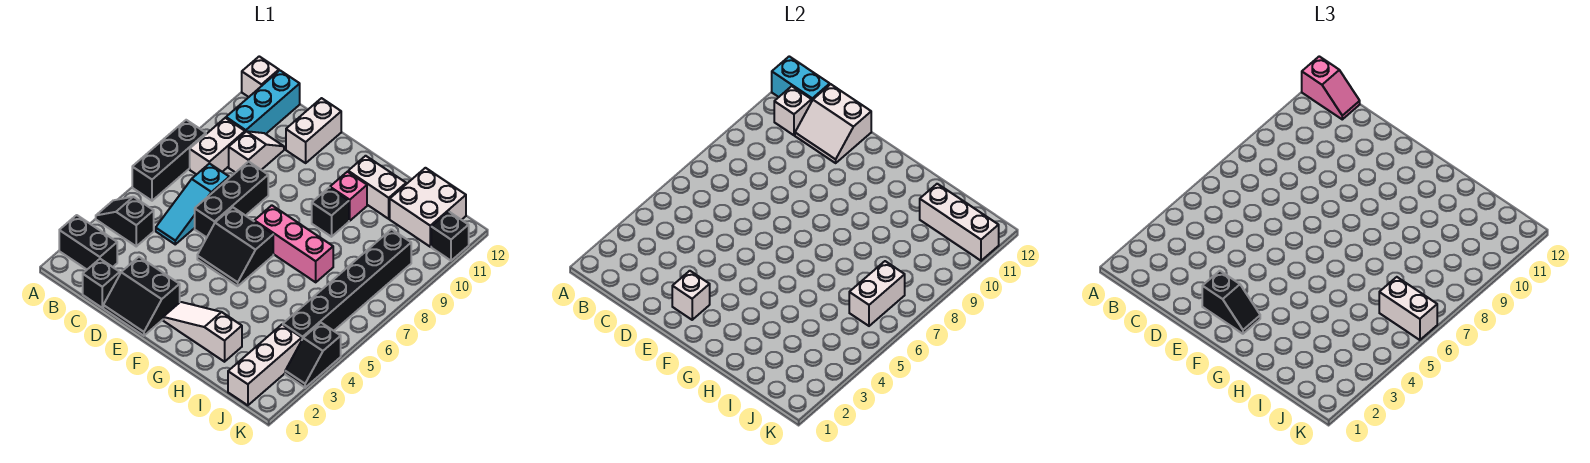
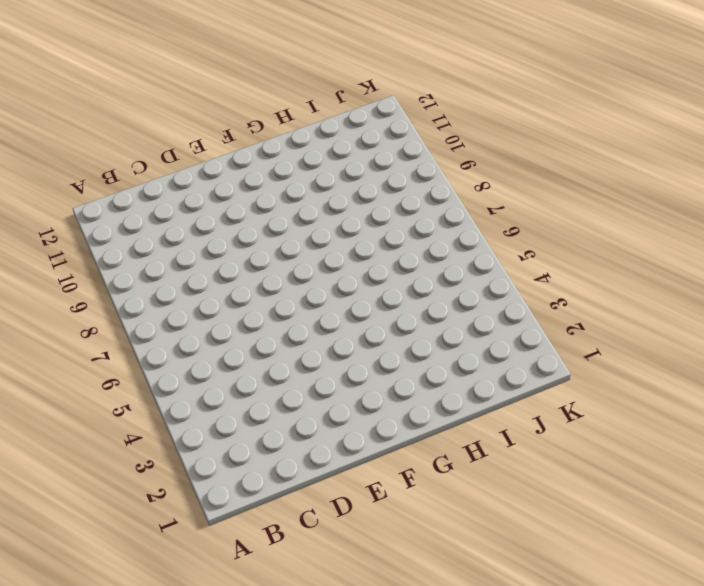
none -> black 1x2 brick [59,215,117,269]
none -> black 1x2 slope [96,197,154,246]
none -> black 1x3 brick [132,120,206,201]
none -> white 1x1 brick [242,56,279,97]

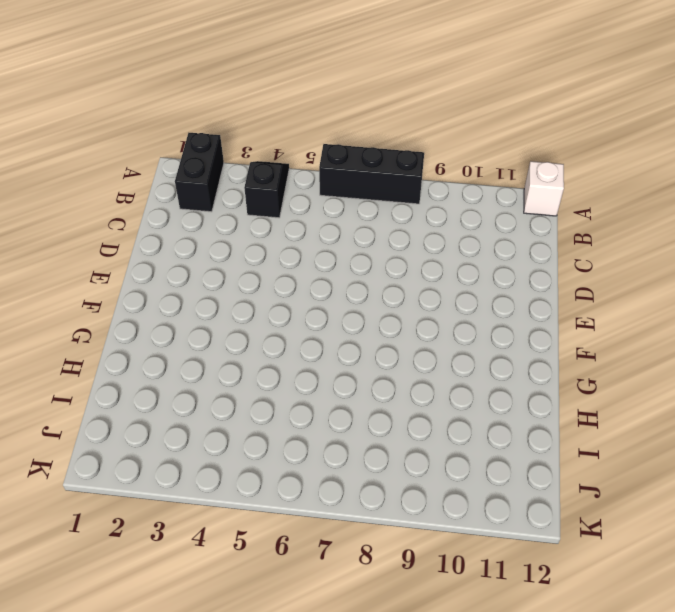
none -> white 1x2 brick [190,118,245,175]
none -> cyan 1x3 brick [226,71,300,134]
none -> black 1x1 brick [83,259,120,308]
none -> cyan 1x3 slope [156,163,229,244]

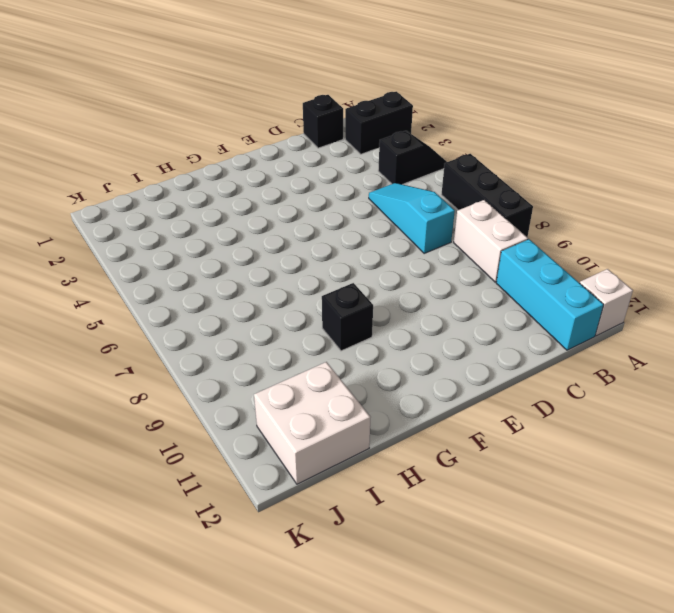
none -> white 1x2 slope [229,131,284,173]
none -> black 2x2 slope [103,257,180,336]
none -> black 1x3 brick [195,161,268,237]
none -> white 1x2 brick [286,98,341,163]

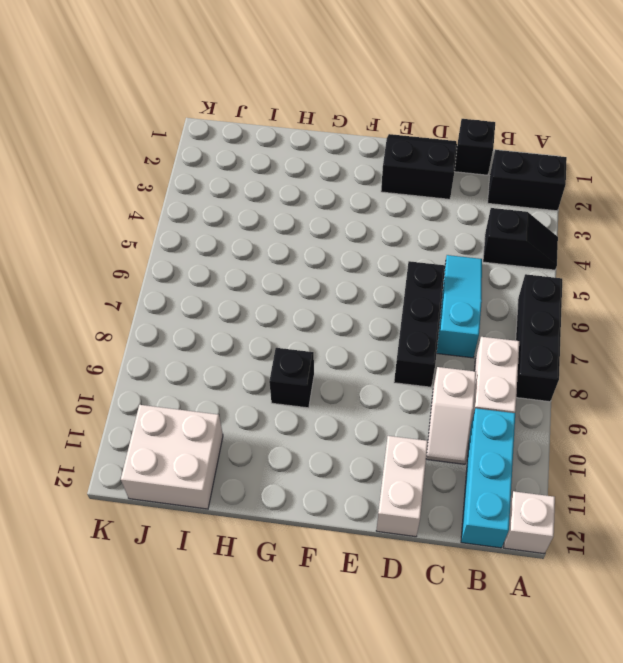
none -> black 2x2 slope [197,207,273,286]
none -> white 1x3 slope [163,302,242,362]
none -> pink 1x3 brick [254,205,333,282]
none -> pink 1x1 brick [330,172,367,221]

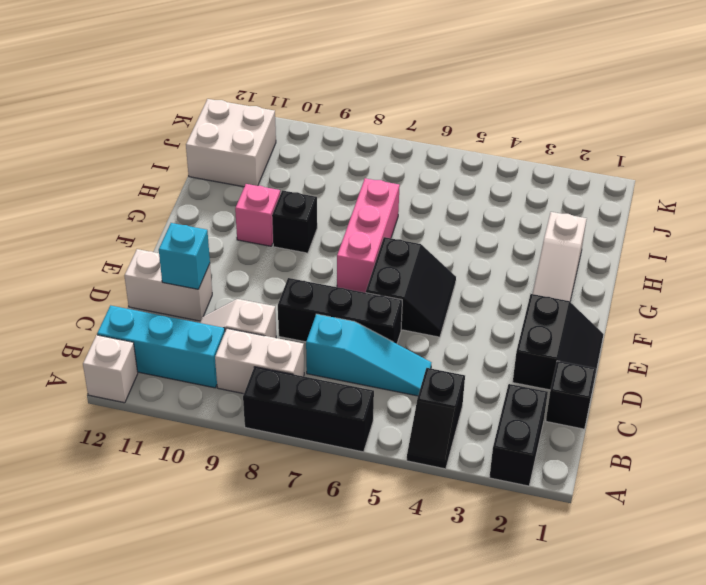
cyan 1x1 brick [159,223,210,289] -> white 2x2 slope [795,84,871,163]
none -> white 1x2 brick [348,156,406,219]
none -> white 1x3 brick [228,325,302,405]
none -> black 1x6 brick [283,229,411,339]
none -> black 1x2 slope [285,323,341,388]

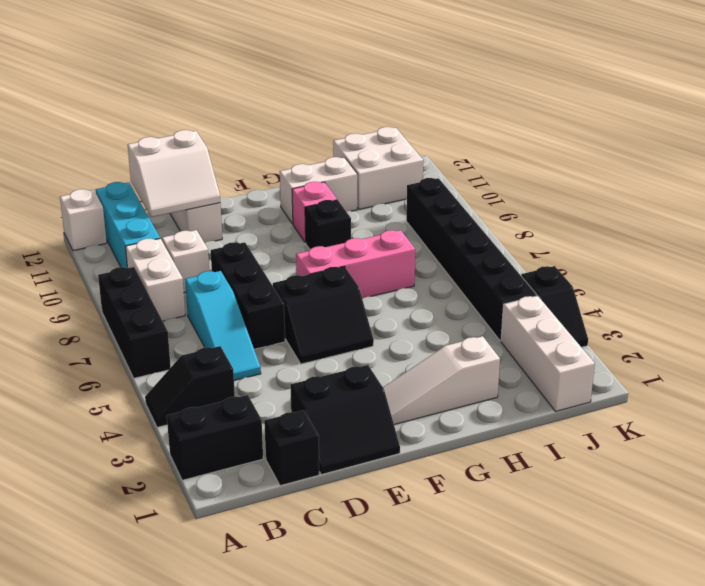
none -> black 1x1 brick [431,212,469,261]
none -> cyan 1x2 brick [772,56,830,102]
none -> white 1x1 brick [774,86,811,135]
none -> white 1x1 brick [672,271,710,320]

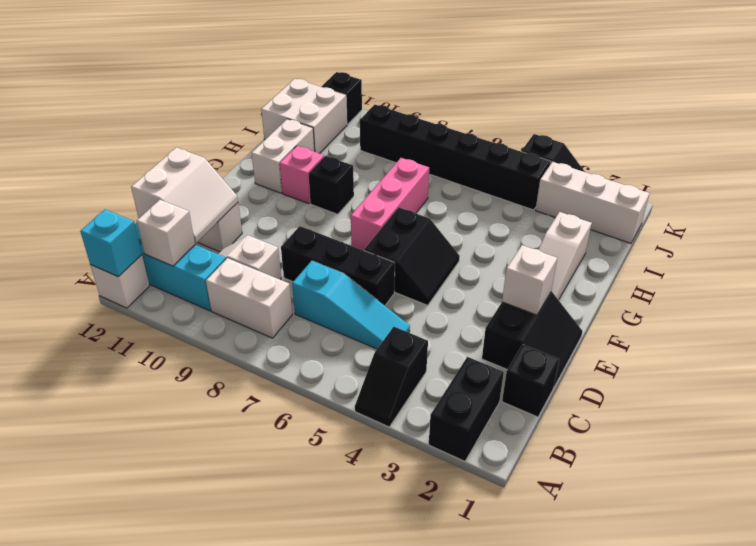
cyan 1x1 brick [80,209,142,277] -> cyan 1x2 brick [772,56,830,102]
none -> black 1x3 brick [132,120,206,201]
none -> white 1x3 brick [920,184,999,261]
none -> white 1x2 brick [849,261,905,326]
none -> pink 1x2 slope [1302,56,1360,119]

